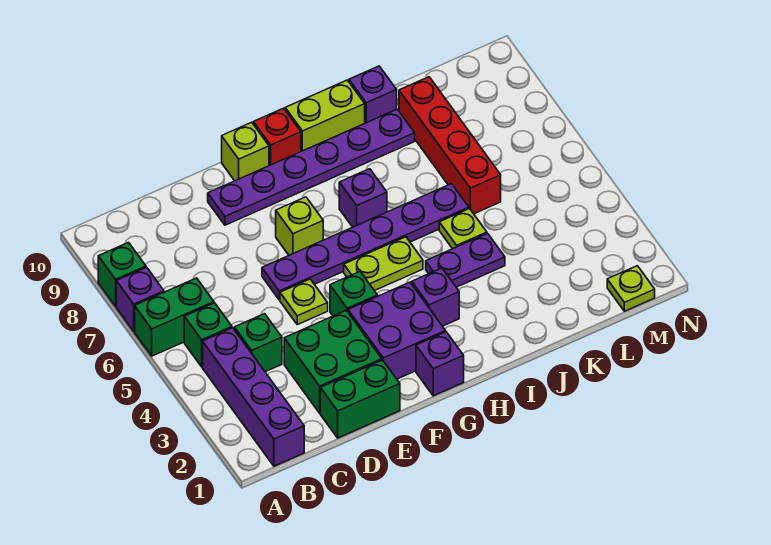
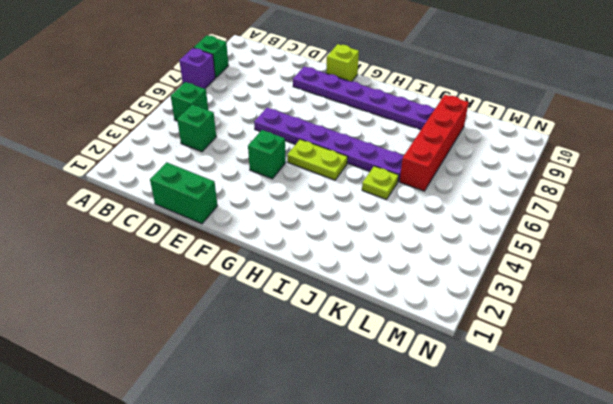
none -> green 1x2 brick [135,278,214,356]
none -> purple 1x4 brick [203,328,304,466]
none -> green 2x2 brick [284,310,382,413]

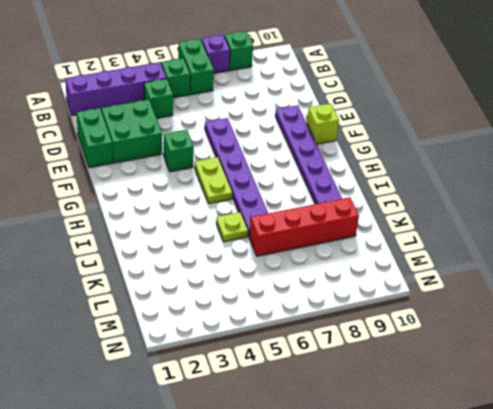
none -> lime 1x1 plate [280,279,328,325]
none -> purple 2x2 brick [348,282,446,379]
none -> lime 1x1 brick [276,197,323,255]

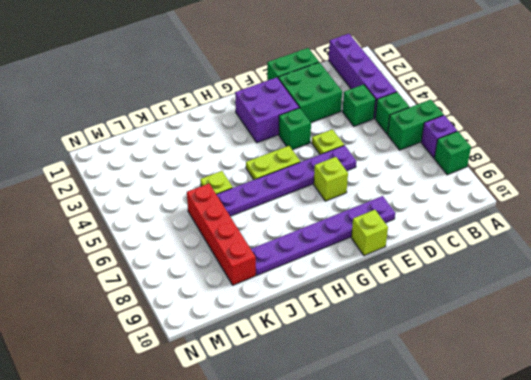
none -> purple 1x1 brick [416,332,464,396]
none -> red 1x1 brick [253,108,301,166]
none -> purple 1x1 brick [412,268,459,326]

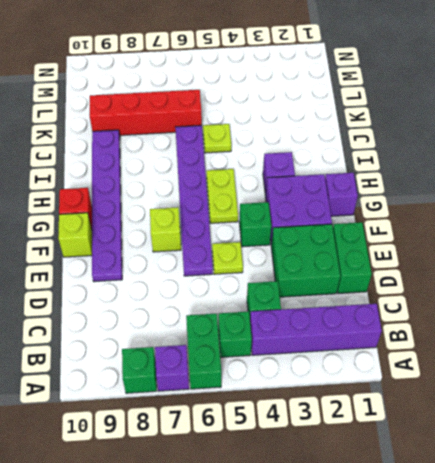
none -> purple 1x1 brick [339,169,387,227]
none -> lime 1x2 brick [285,80,365,151]
none -> purple 1x2 plate [426,233,505,287]

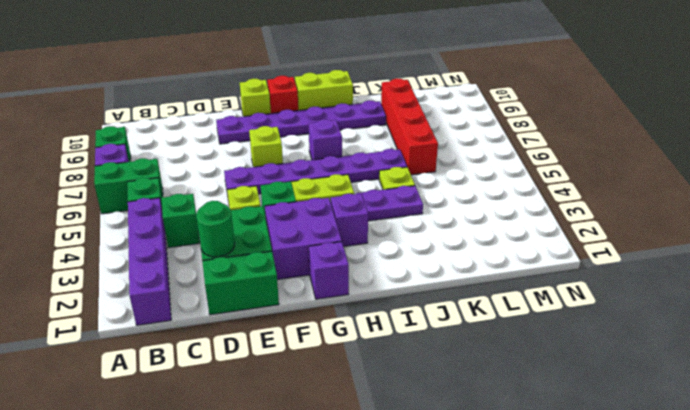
green 1x1 round brick [196,201,235,257] -> none
none -> purple 1x1 brick [349,66,397,123]
none -> lime 1x1 plate [607,266,655,311]

